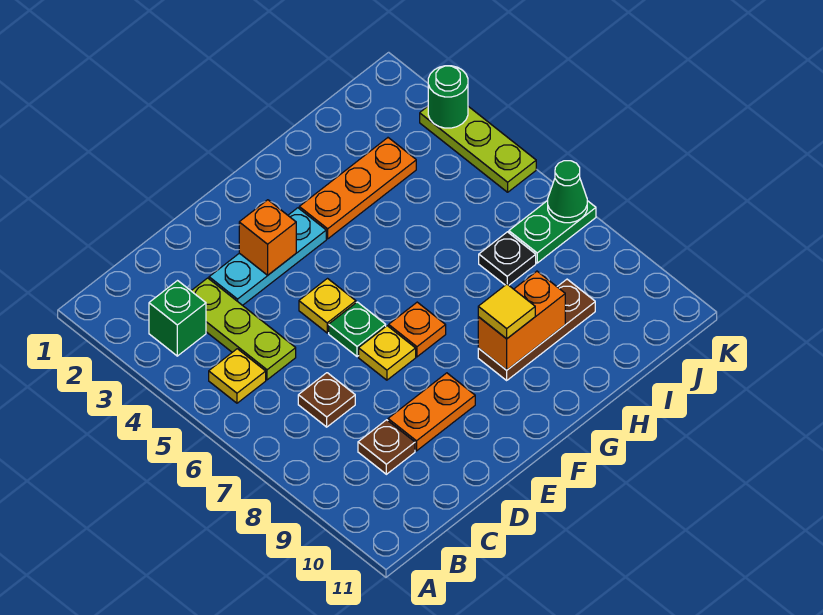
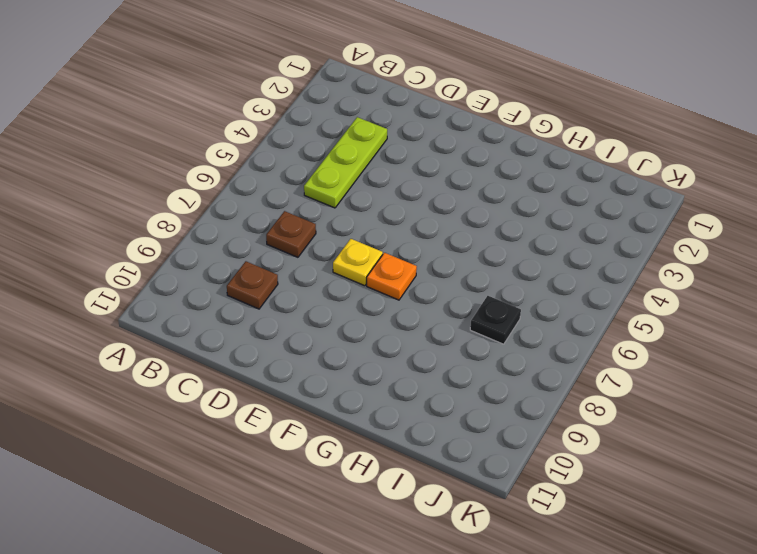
none -> green 1x1 brick [149,281,206,356]
none -> yellow 1x1 plate [209,349,266,403]
none -> cyan 1x3 plate [209,208,326,305]

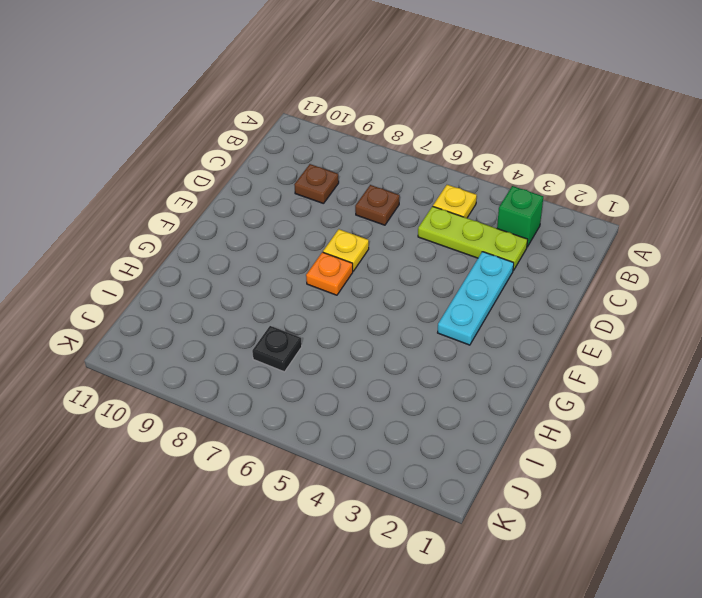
none -> orange 1x2 plate [388,373,475,451]
none -> yellow 1x1 plate [299,279,356,333]
none -> green 1x1 plate [329,302,386,357]

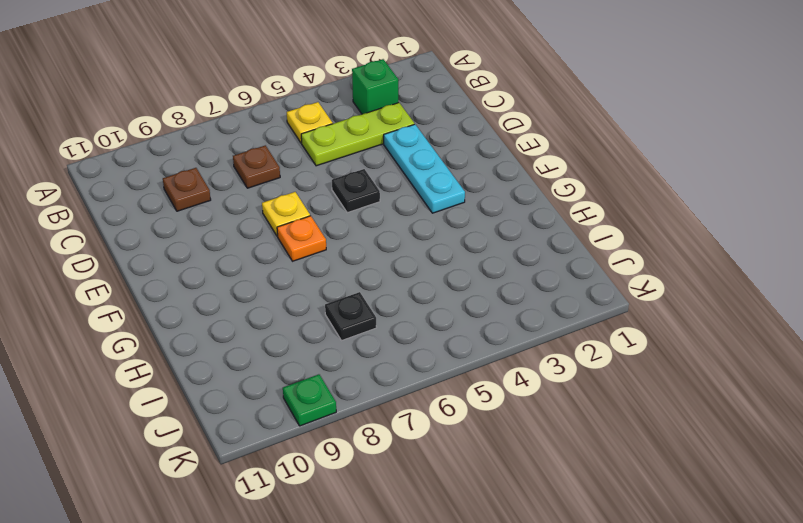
black 1x1 plate [332,169,380,213] -> yellow 1x1 plate [299,279,356,333]
green 1x1 plate [283,374,336,426] -> green 1x1 plate moved to [329,302,386,357]
none -> orange 1x2 plate [388,373,475,451]
none -> orange 1x3 plate [299,138,416,239]
none -> brown 1x3 plate [478,279,595,380]

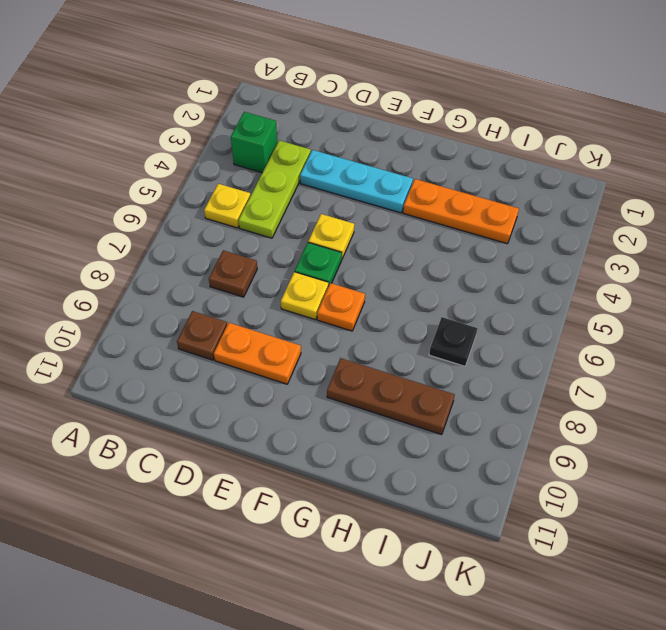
none -> green 1x2 plate [509,201,596,263]
none -> lime 1x3 plate [420,106,536,192]
none -> orange 1x1 brick [239,200,296,275]

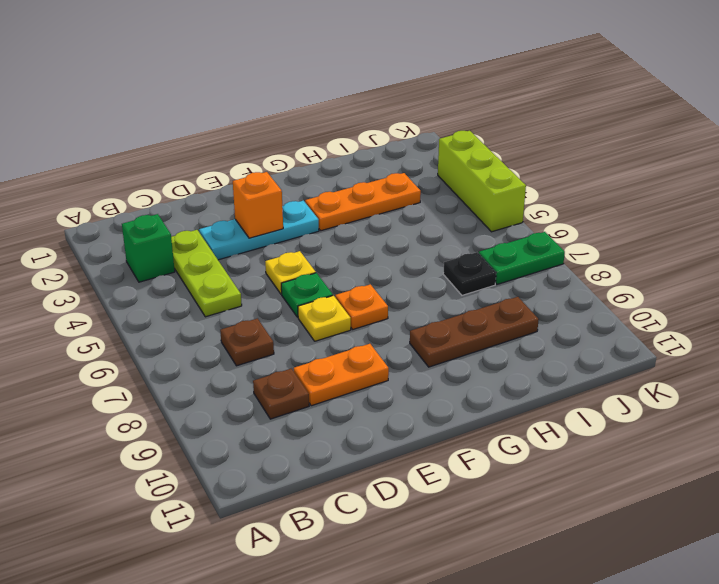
lime 1x3 brick [438,131,526,232] -> lime 1x3 plate [420,106,536,192]
none -> yellow 1x1 plate [209,349,266,403]
none -> orange 1x2 brick [478,271,565,370]
none -> green 1x1 round brick [428,66,468,128]

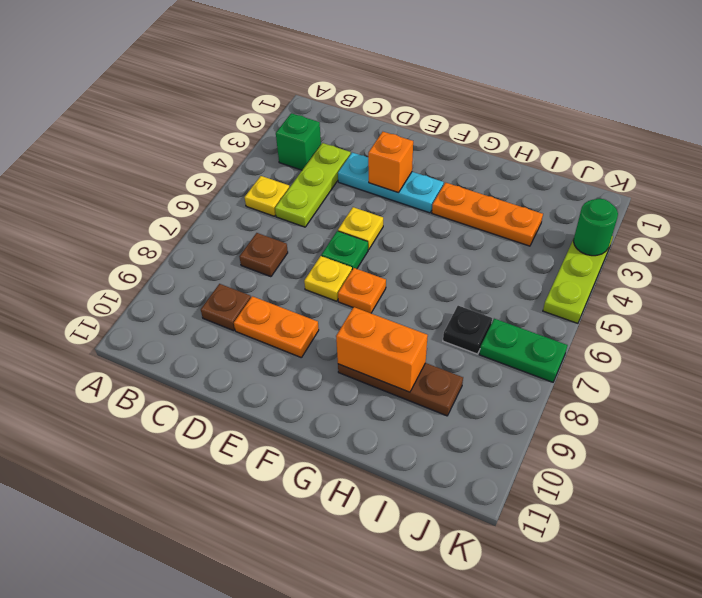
none -> green 1x1 cone [548,161,587,223]
none -> yellow 1x1 tile [478,284,535,339]

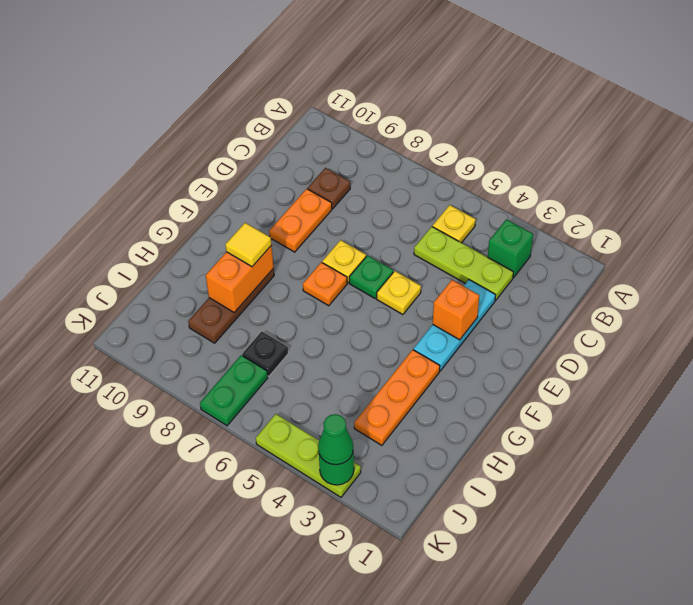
green 1x1 cone [318,414,353,465] -> green 1x1 cone moved to [548,161,587,223]
none -> brown 1x1 plate [298,373,355,427]

